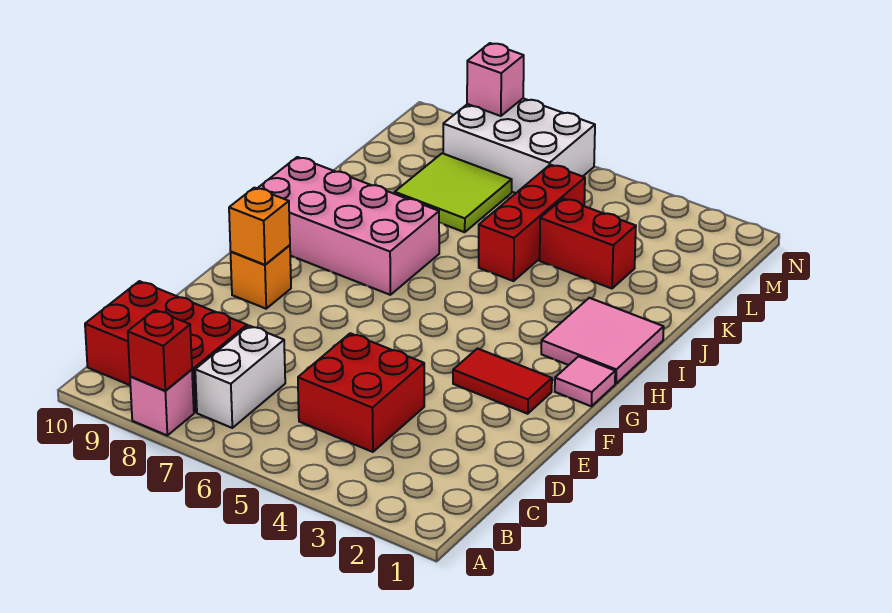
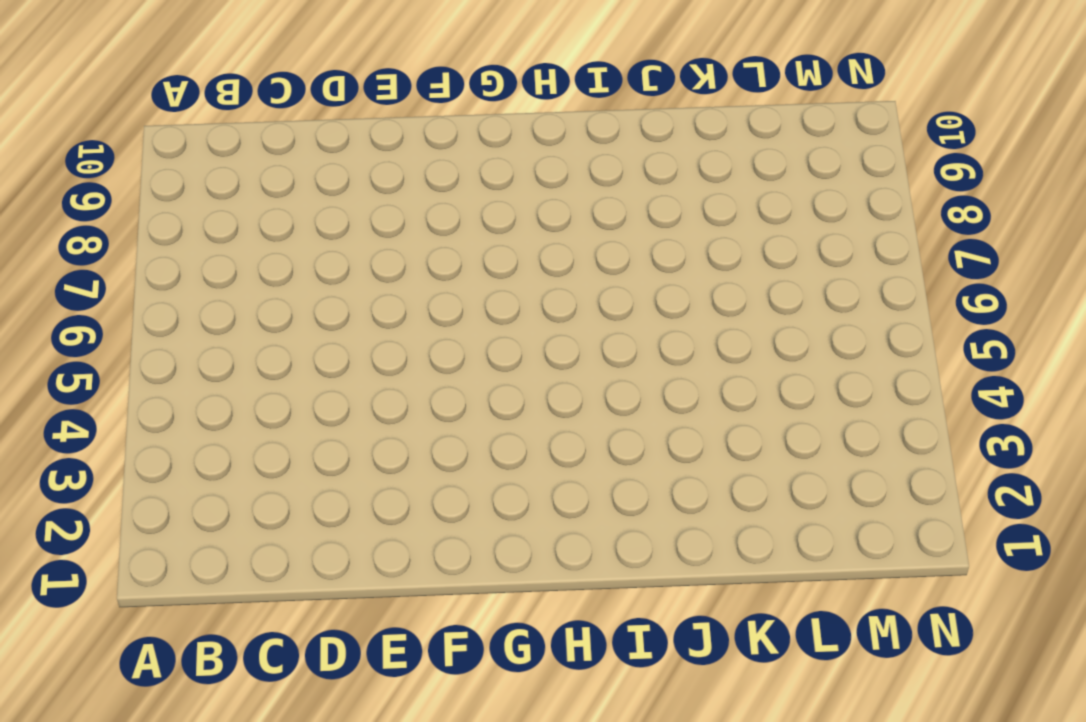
none -> pink 1x1 brick [130,370,194,435]
none -> white 1x2 brick [195,326,285,428]
none -> red 2x3 brick [85,281,247,412]

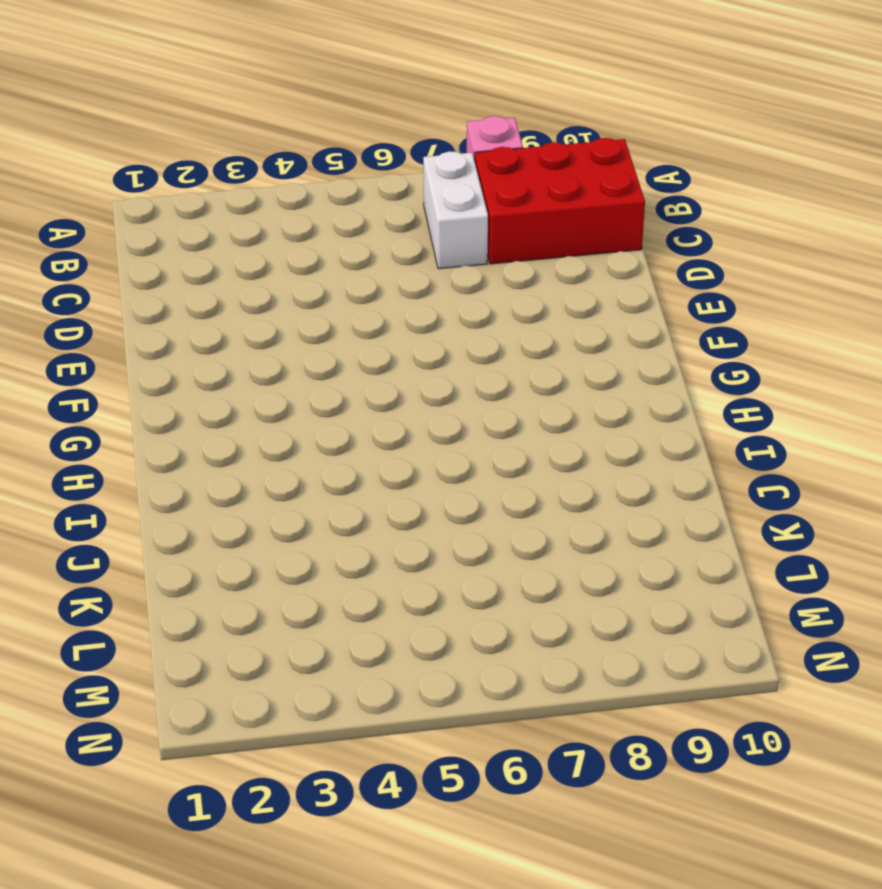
none -> red 2x2 brick [298,333,424,452]
none -> red 1x2 tile [453,349,552,414]
none -> orange 1x1 brick [231,245,291,309]

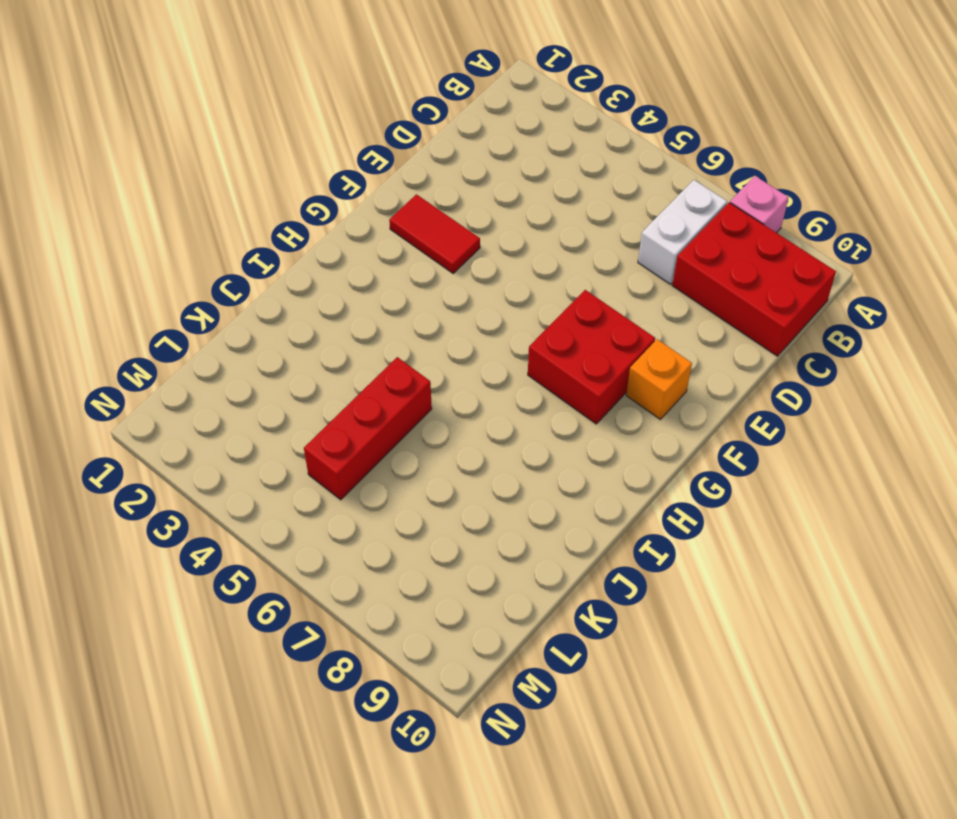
red 2x2 brick [528,290,655,424] -> red 2x2 brick moved to [298,333,424,452]
none -> pink 1x1 tile [555,356,615,406]
none -> pink 2x2 tile [541,298,664,384]
none -> pink 2x4 brick [257,157,439,295]

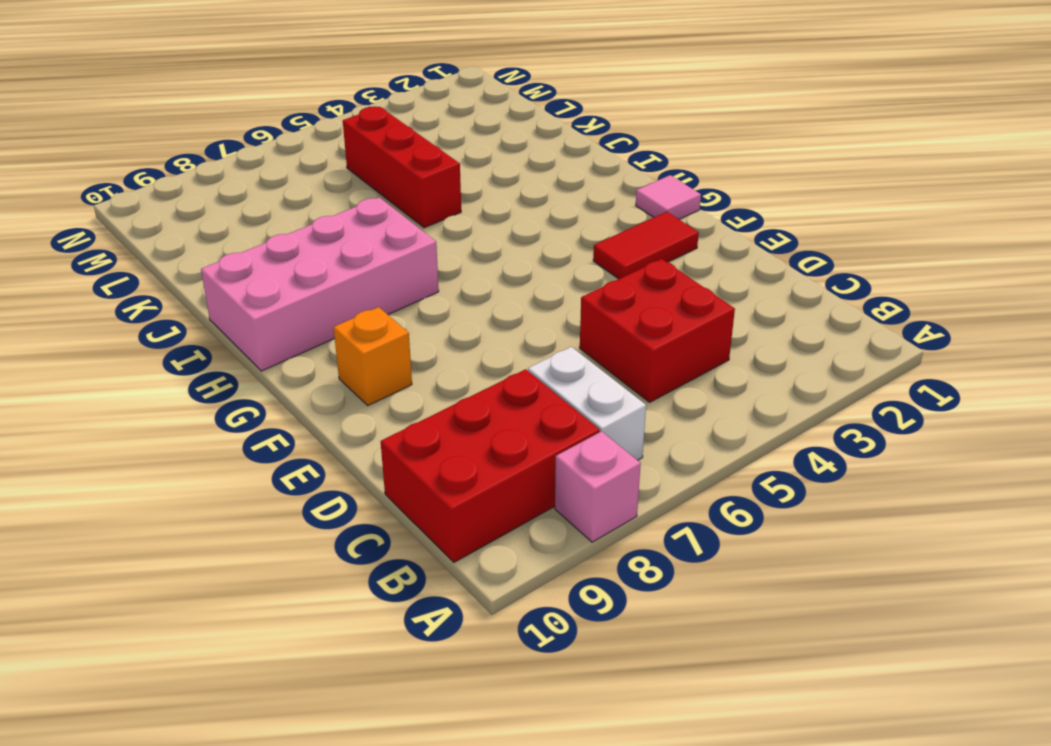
none -> pink 2x2 tile [541,298,664,384]
none -> red 1x2 brick [540,198,636,289]
none -> lime 2x2 tile [395,153,512,232]

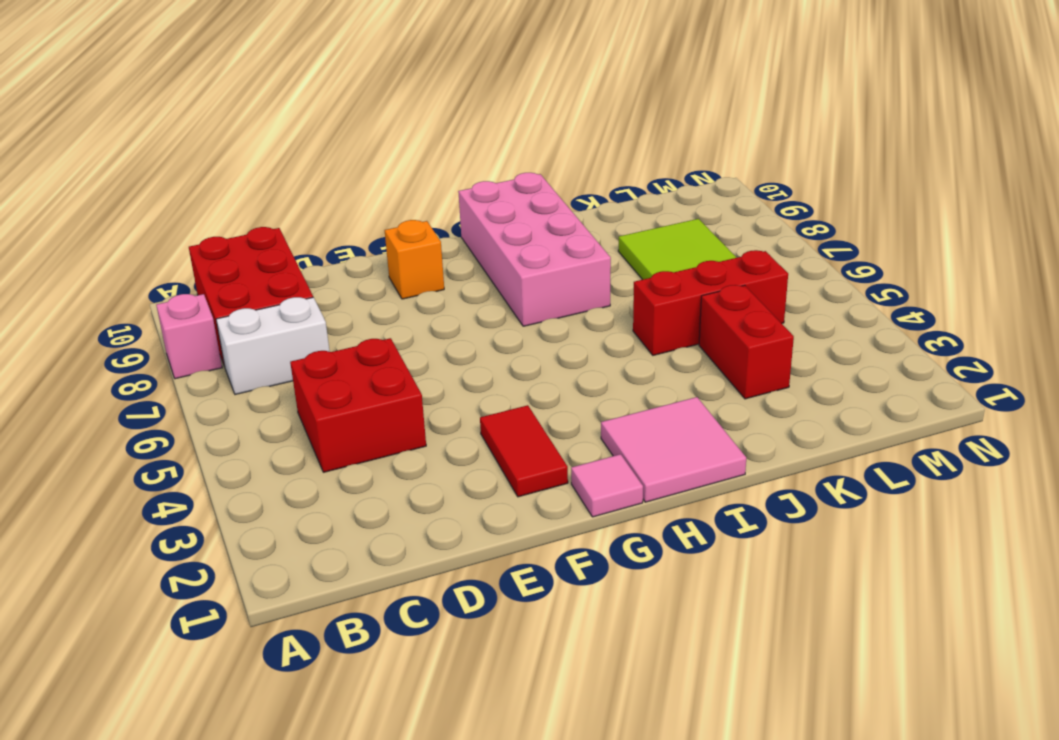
none -> white 2x3 brick [443,98,595,193]
none -> red 1x1 brick [128,310,192,391]
none -> orange 1x1 brick [229,188,290,265]

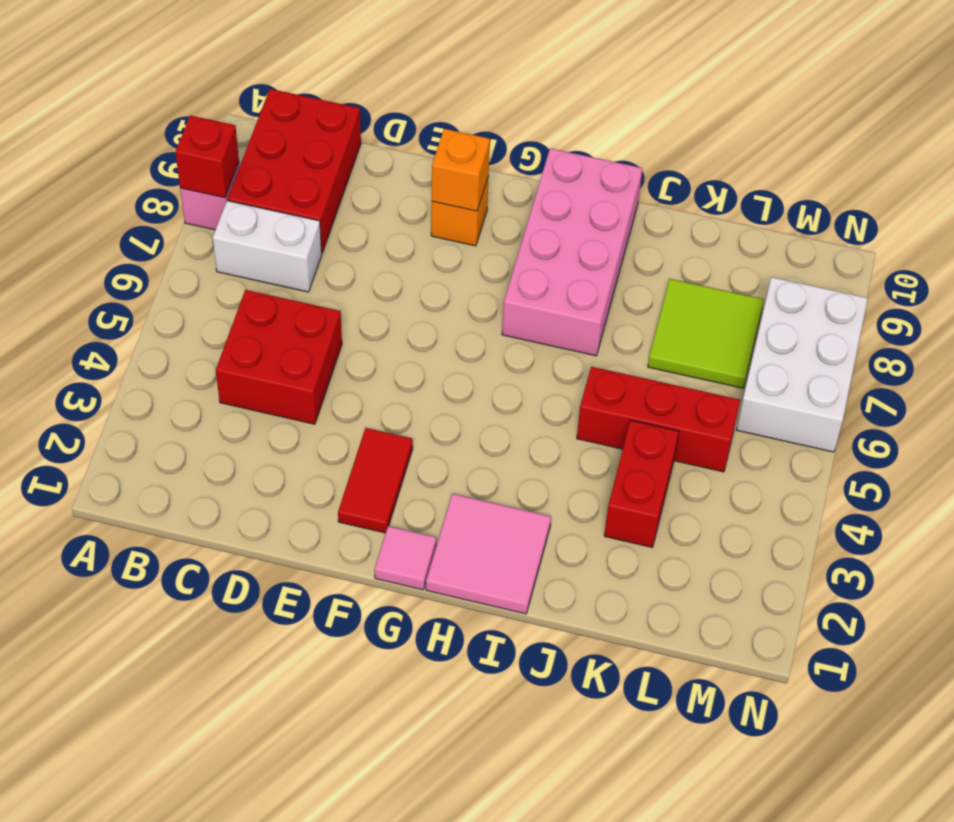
none -> pink 1x1 brick [467,43,524,116]

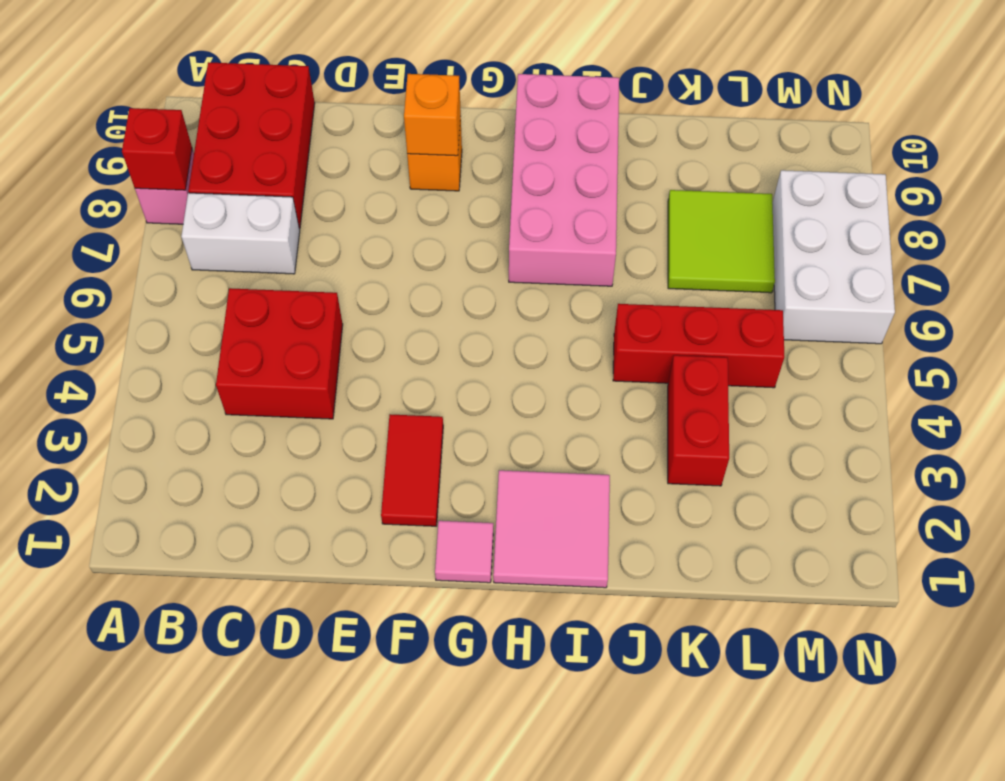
none -> pink 1x1 brick [467,43,524,116]

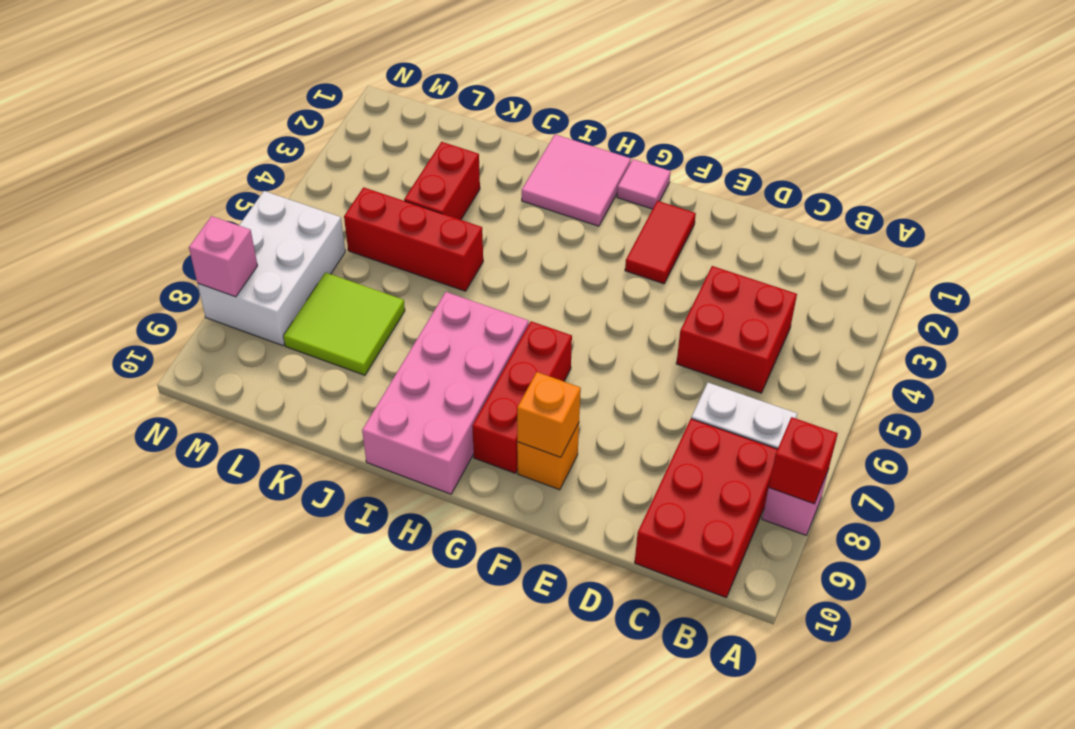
red 1x3 brick [472,321,572,473] -> none

